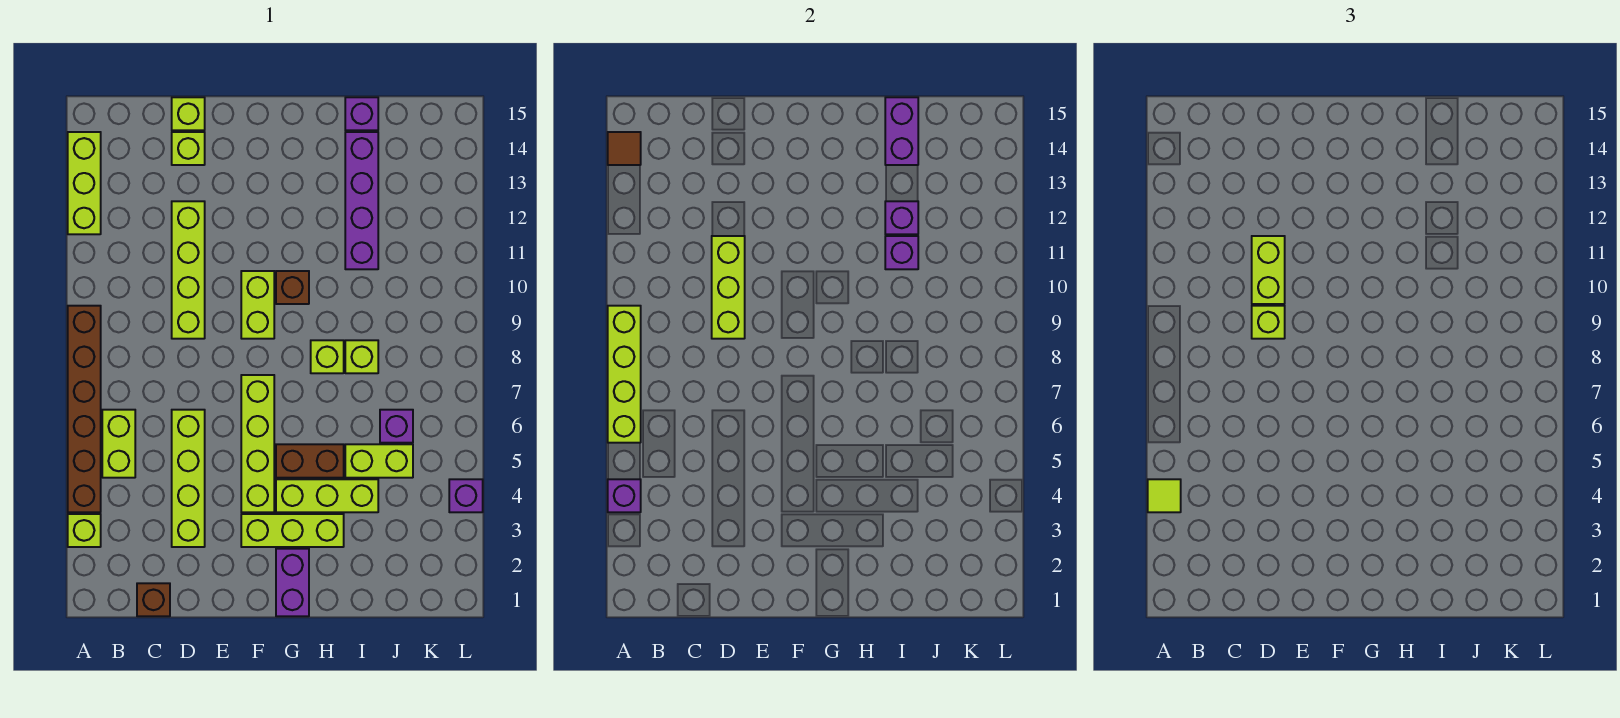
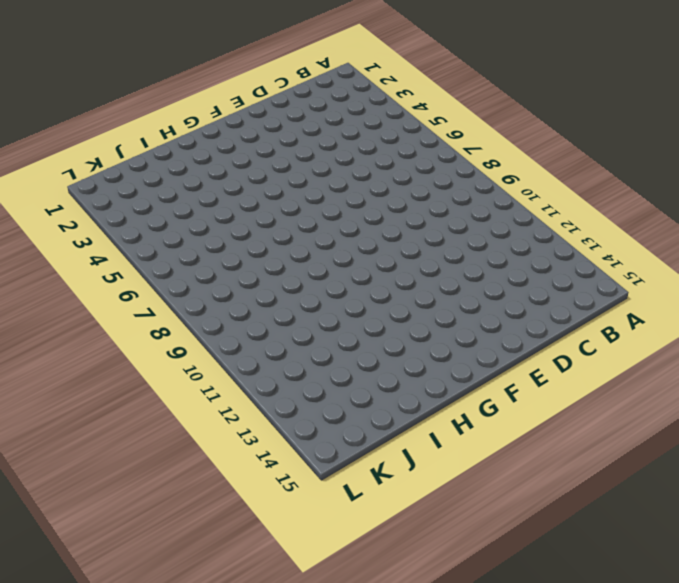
none -> lime 1x1 brick [68,514,101,547]
none -> brown 1x6 brick [68,306,101,512]
none -> lime 1x3 brick [68,132,101,234]
none -> lime 1x2 brick [102,410,135,478]

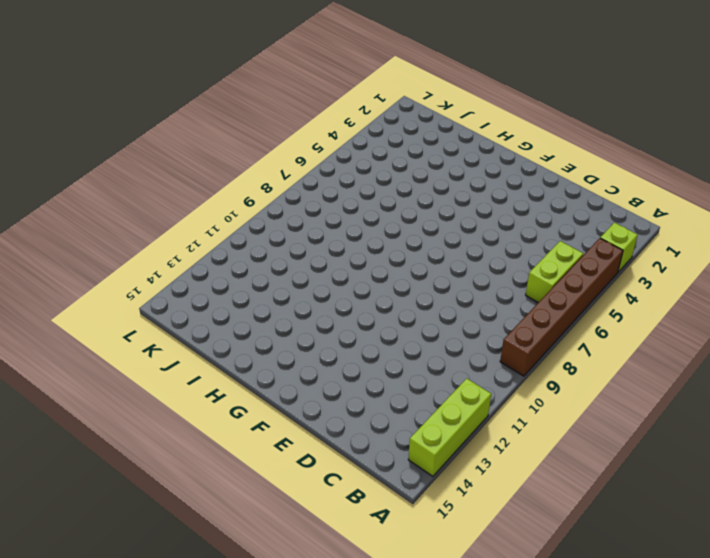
none -> brown 1x1 brick [137,583,170,616]
none -> lime 1x4 brick [172,410,205,547]
none -> lime 1x4 brick [172,201,205,339]
none -> lime 1x1 brick [172,132,205,165]

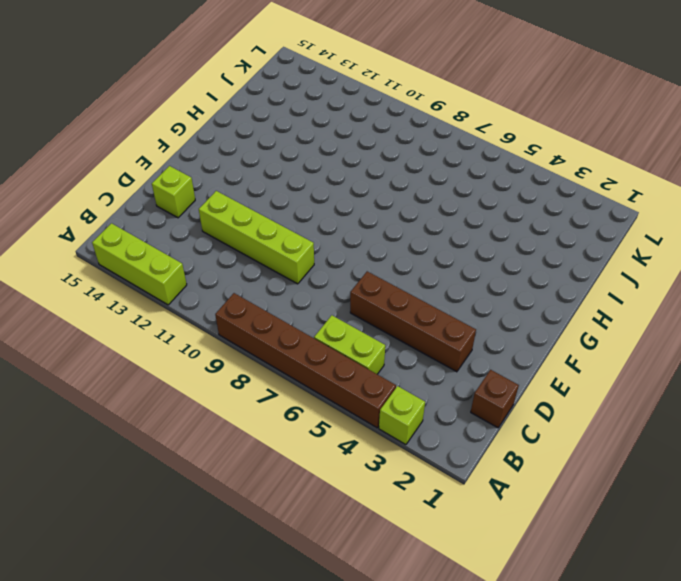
brown 1x4 brick [350,271,476,372] -> lime 1x4 brick [172,410,205,547]
none -> lime 1x1 brick [172,97,205,130]
none -> lime 1x3 brick [241,514,344,547]
none -> lime 1x4 brick [241,375,274,512]
none -> lime 1x2 brick [241,271,274,339]

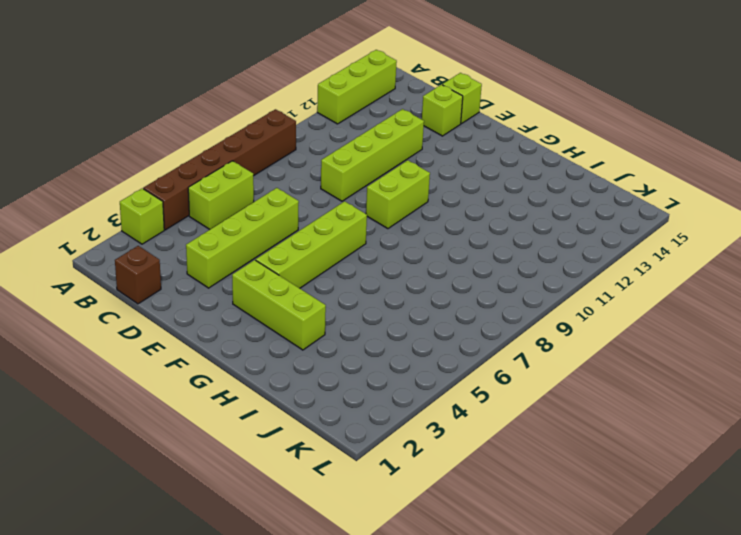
none -> purple 1x2 brick [276,549,309,616]
none -> lime 1x3 brick [276,479,378,512]
none -> brown 1x2 brick [276,444,344,478]
none -> brown 1x1 brick [276,271,309,304]

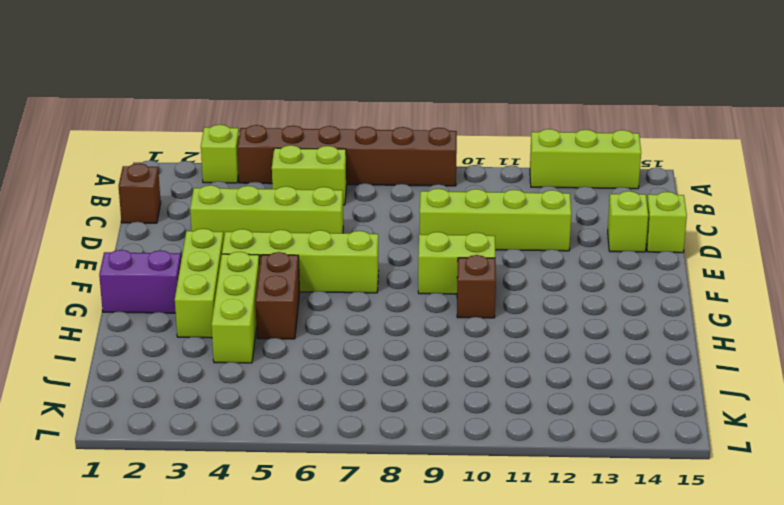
none -> lime 1x1 brick [311,340,344,373]
none -> lime 1x2 brick [345,444,413,478]
none -> lime 1x1 brick [345,340,378,373]
none -> purple 1x4 brick [345,132,378,269]

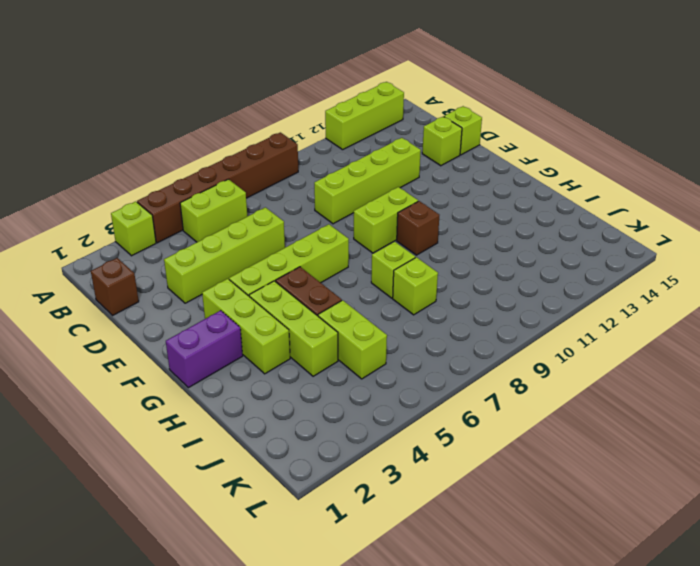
none -> purple 1x4 brick [345,132,378,269]
none -> purple 1x1 brick [345,97,378,130]
none -> purple 1x1 brick [380,410,413,443]
none -> purple 1x1 brick [449,479,483,512]

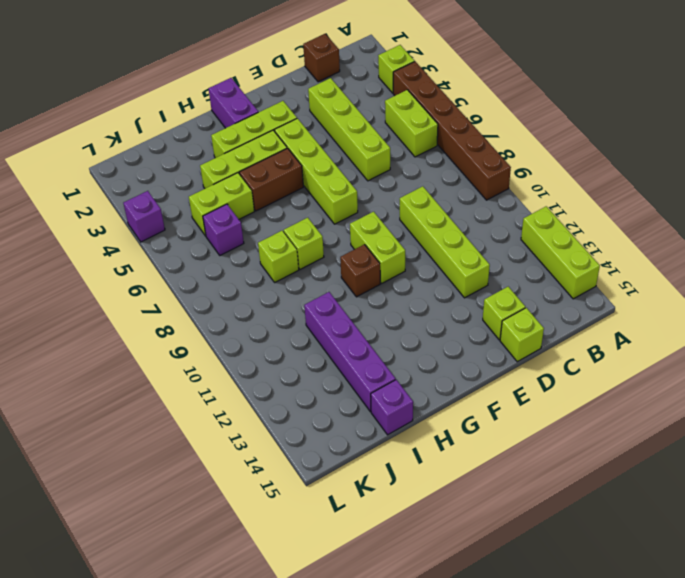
none -> purple 1x1 brick [608,479,641,512]
none -> lime 1x4 brick [608,306,641,443]
none -> brown 1x1 tile [608,132,641,165]
none -> lime 1x3 brick [712,236,745,339]

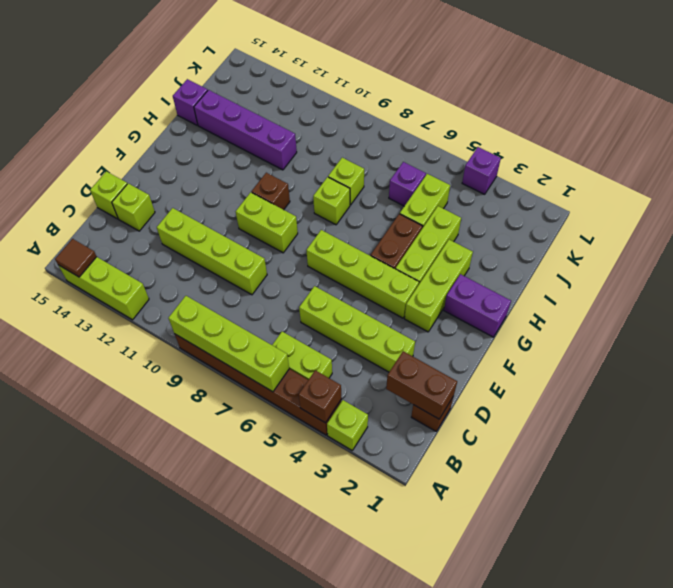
brown 1x1 brick [299,370,341,423] -> purple 1x1 brick [608,479,641,512]
brown 1x2 brick [386,351,457,419] -> none
none -> lime 1x3 brick [712,236,745,339]
none -> purple 1x1 brick [885,236,918,269]
none -> purple 1x1 brick [885,201,918,234]
none -> purple 1x2 brick [885,97,918,165]

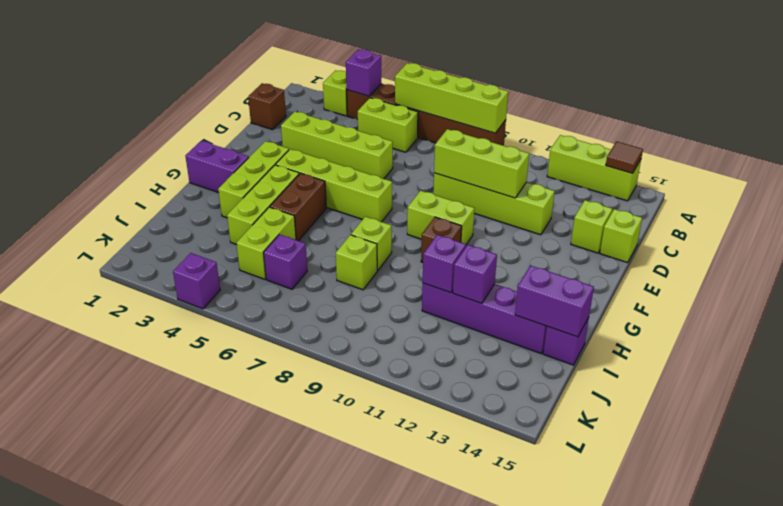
none -> lime 1x1 tile [1148,479,1181,512]
none -> lime 1x1 brick [1252,306,1285,339]
none -> lime 1x2 brick [1252,236,1285,304]

